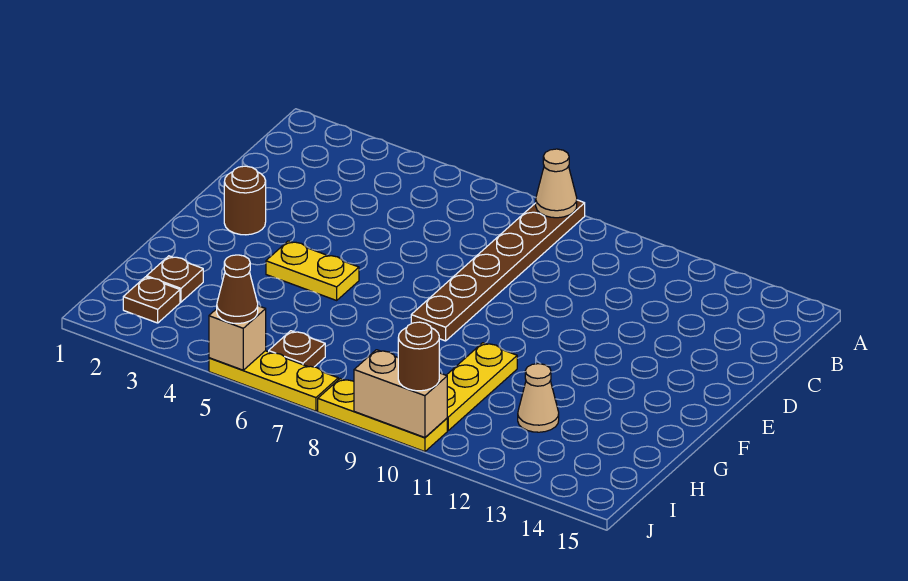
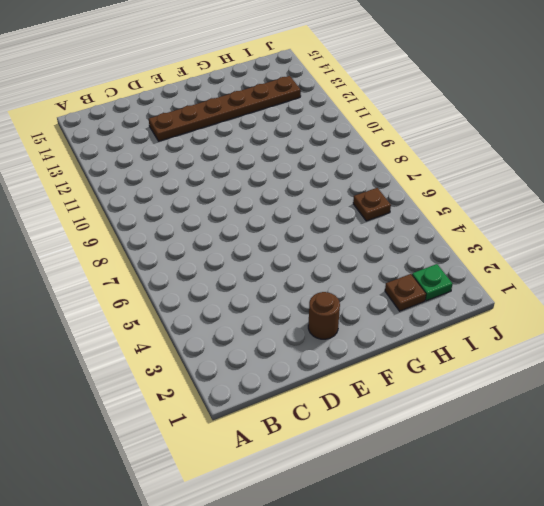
brown 1x6 plate [149,76,301,141] -> brown 1x6 plate moved to [411,200,585,341]
green 1x1 plate [412,264,452,301] -> brown 1x1 plate [123,277,180,323]
none -> yellow 1x2 plate [266,241,359,300]
none -> yellow 1x3 plate [446,343,517,431]
none -> tan 1x1 cone [518,364,559,432]

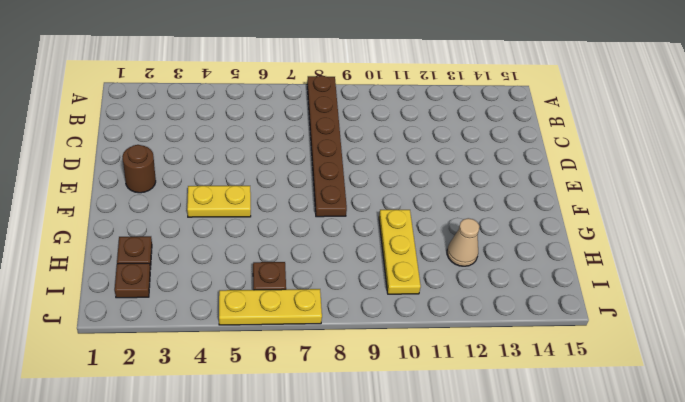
none -> yellow 1x3 plate [318,379,447,452]
none -> tan 1x1 cone [536,149,577,218]
none -> tan 1x1 brick [209,306,266,370]

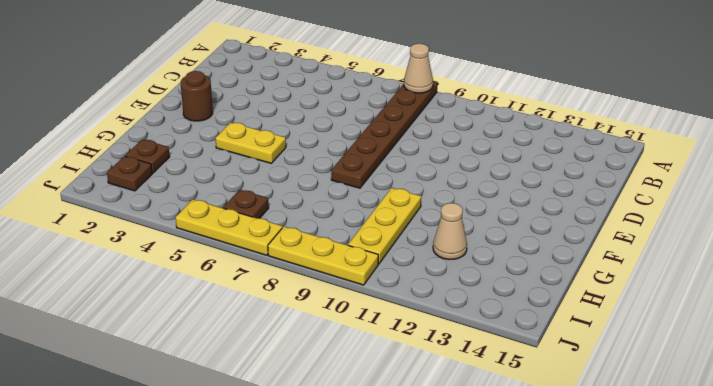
none -> tan 1x1 brick [209,306,266,370]
none -> tan 1x2 brick [354,350,447,437]
none -> brown 1x1 cone [217,255,258,324]

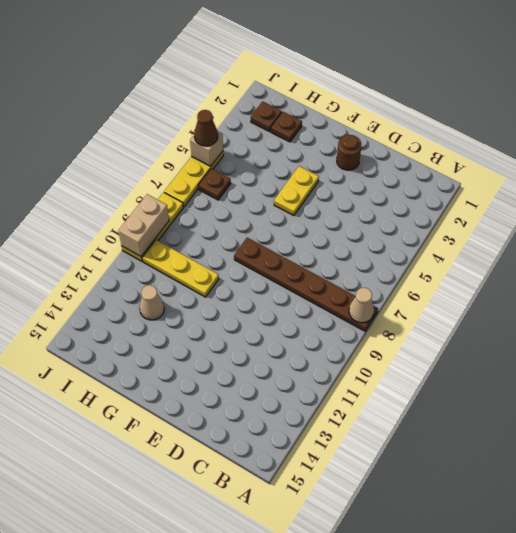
none -> brown 1x1 round brick [398,322,439,391]

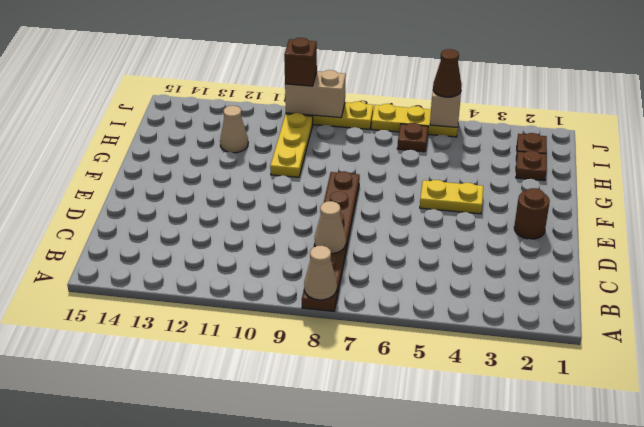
tan 1x1 cone [315,201,346,254] -> none
brown 1x1 brick [284,38,317,86] -> brown 1x1 round brick [398,322,439,391]

